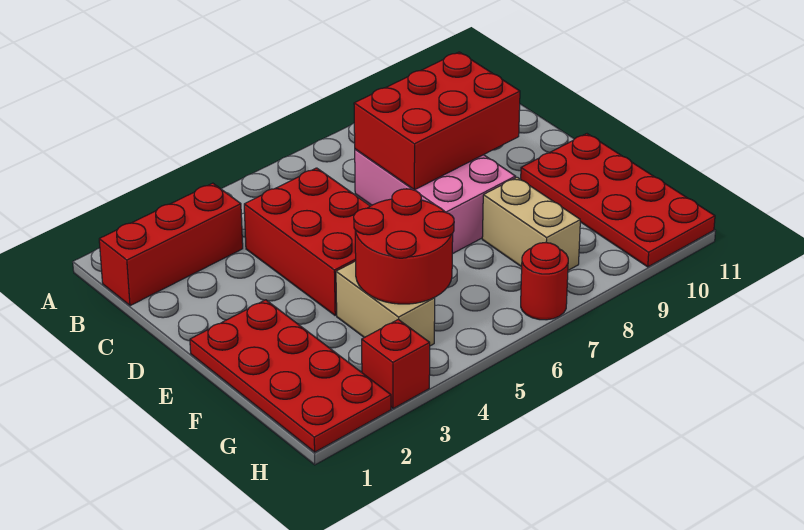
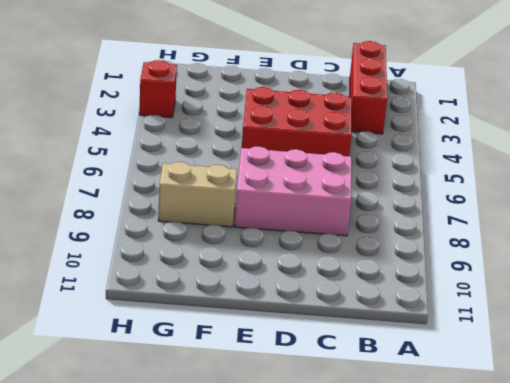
none -> red 2x4 plate [190,300,391,452]
none -> red 2x4 plate [521,134,715,267]

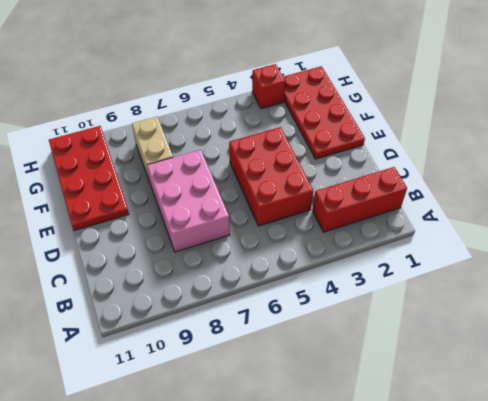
none -> tan 1x2 brick [336,261,435,346]
none -> red 1x1 round brick [521,243,568,320]

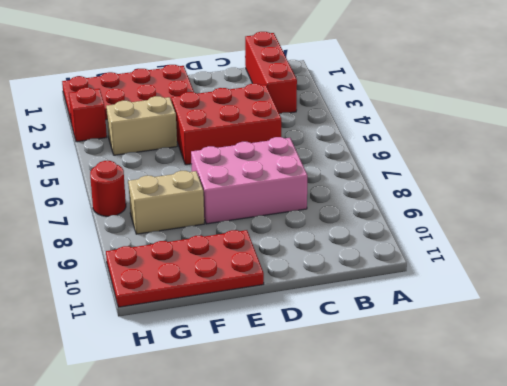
none -> red 2x3 brick [354,52,520,190]
none -> red 2x2 round brick [354,189,454,304]

